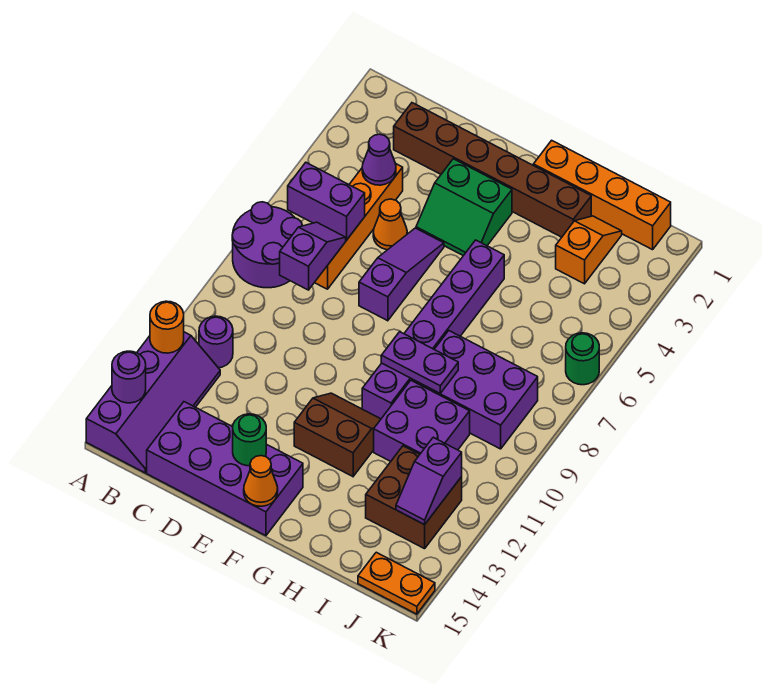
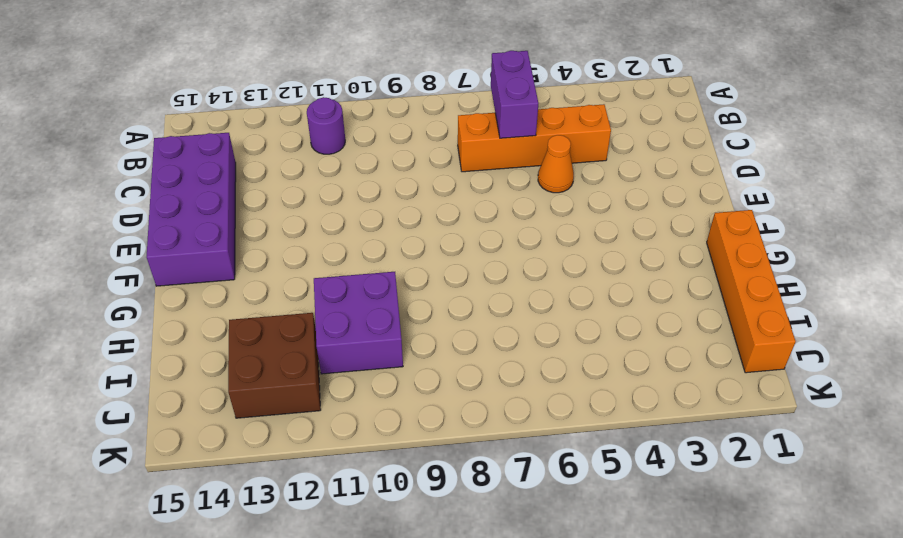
none -> purple 2x2 round brick [232,202,302,288]
none -> purple 2x4 slope [86,332,220,473]
none -> brown 1x6 brick [394,103,591,237]

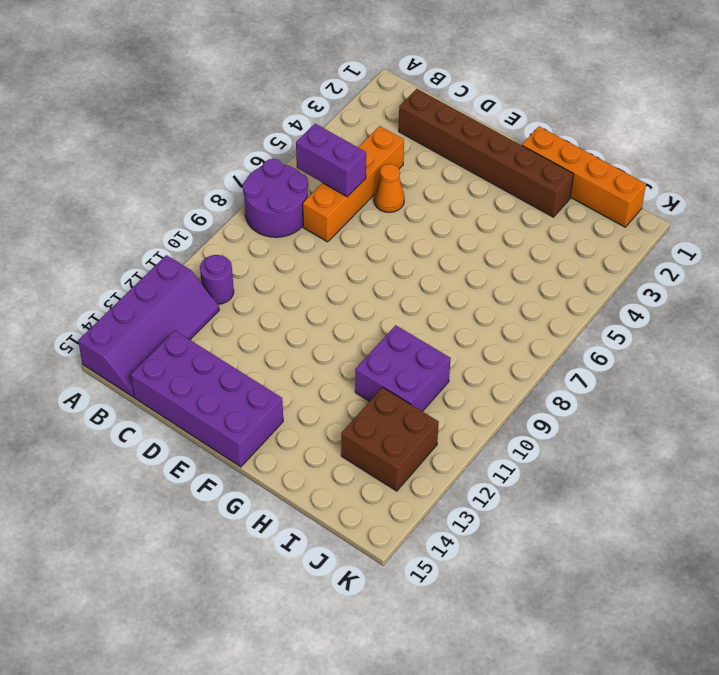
none -> green 2x2 slope [416,159,512,256]
none -> purple 1x3 slope [359,228,444,321]
none -> brown 2x2 slope [294,393,381,476]

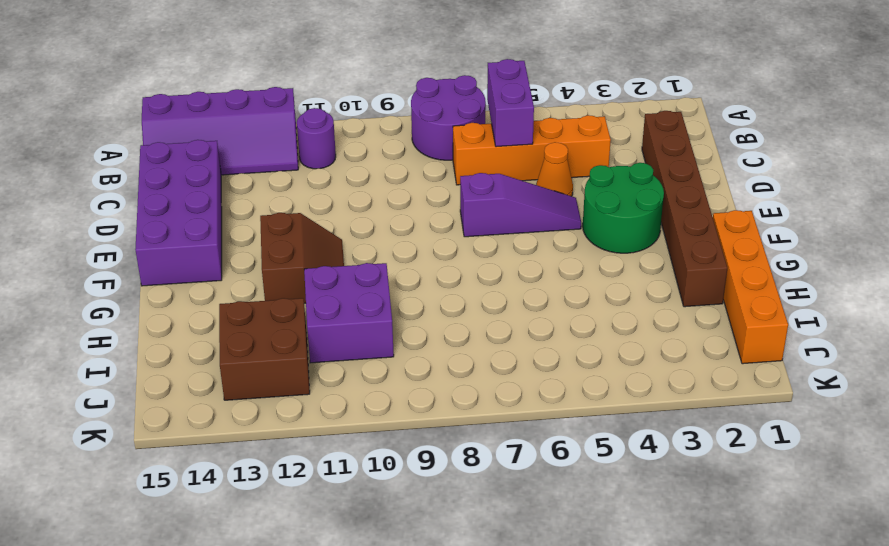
green 2x2 round brick [583,163,664,253] -> green 2x2 slope [416,159,512,256]
none -> purple 1x6 brick [362,240,504,419]
none -> purple 2x3 brick [412,331,538,449]
none -> orange 1x2 slope [556,216,622,284]

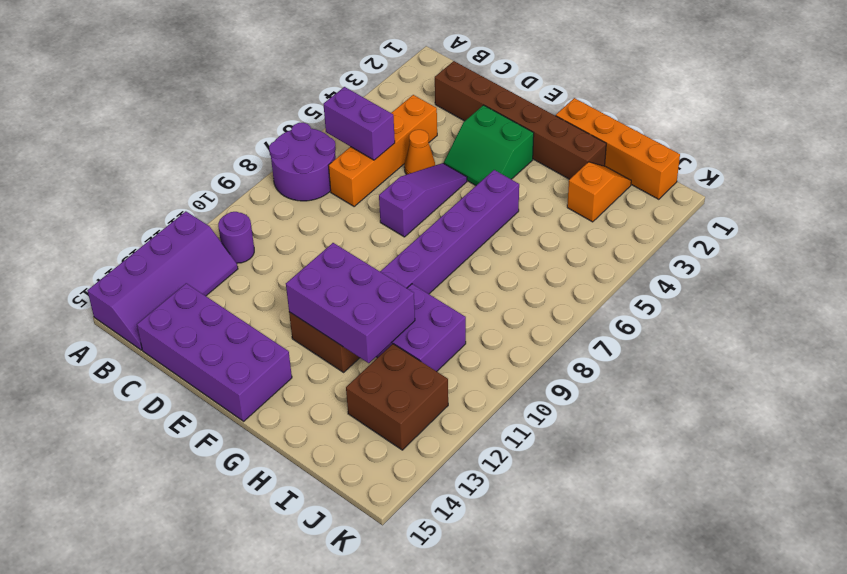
purple 2x3 brick [286,243,415,363] -> purple 2x3 brick moved to [412,331,538,449]
none -> orange 1x2 plate [358,552,435,614]
none -> green 1x1 round brick [566,333,599,385]
none -> orange 1x1 round brick [150,301,184,353]

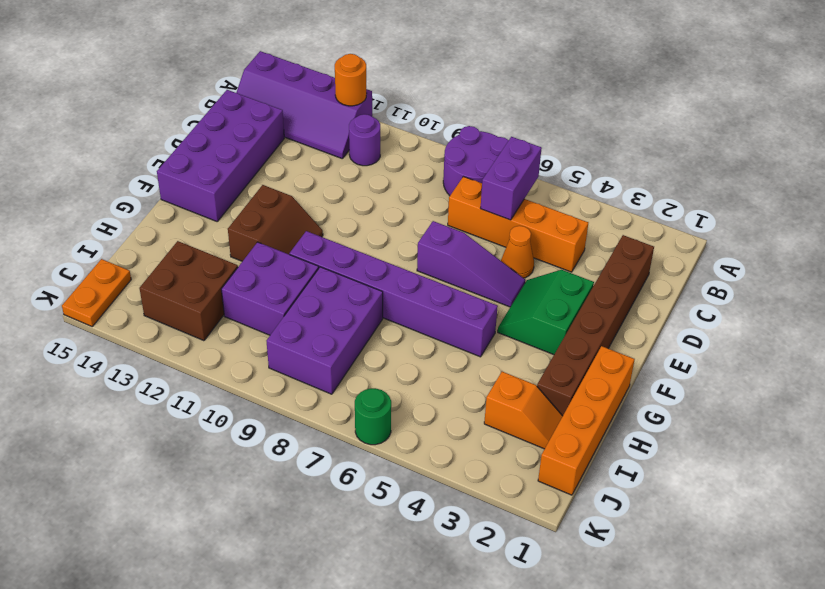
none -> purple 1x1 round brick [112,351,146,403]
none -> purple 1x1 cone [362,134,396,185]
none -> purple 1x2 slope [280,222,346,290]

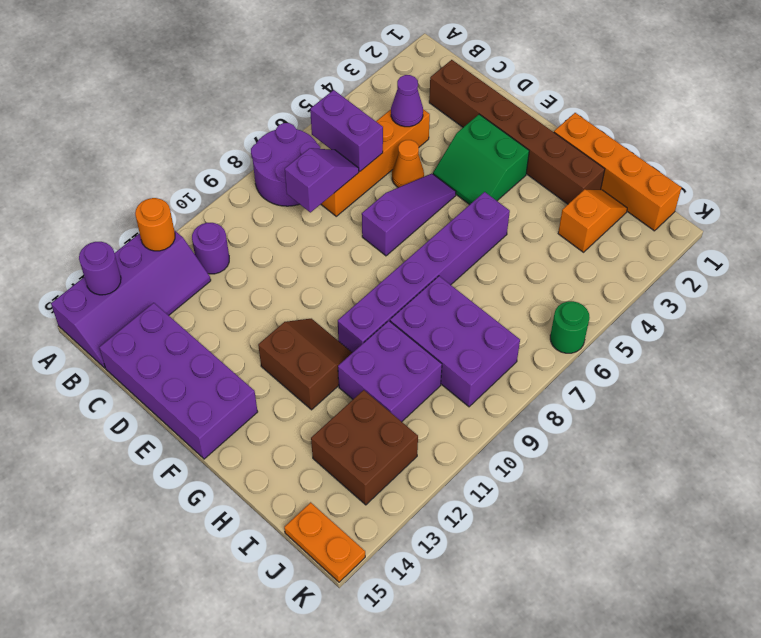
none -> green 1x1 round brick [233,414,266,466]
none -> orange 1x1 cone [244,456,278,506]
none -> purple 1x2 plate [381,332,458,393]

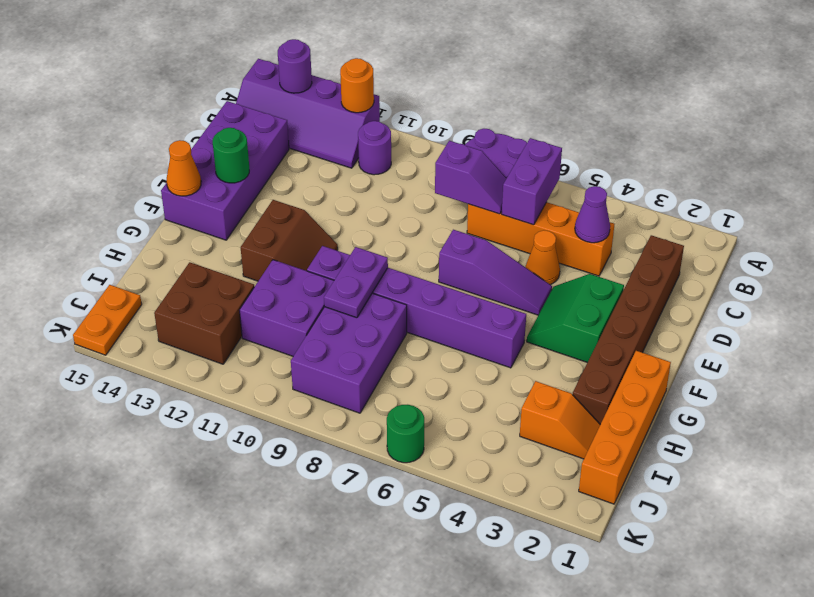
none -> purple 1x2 slope [396,437,462,525]

